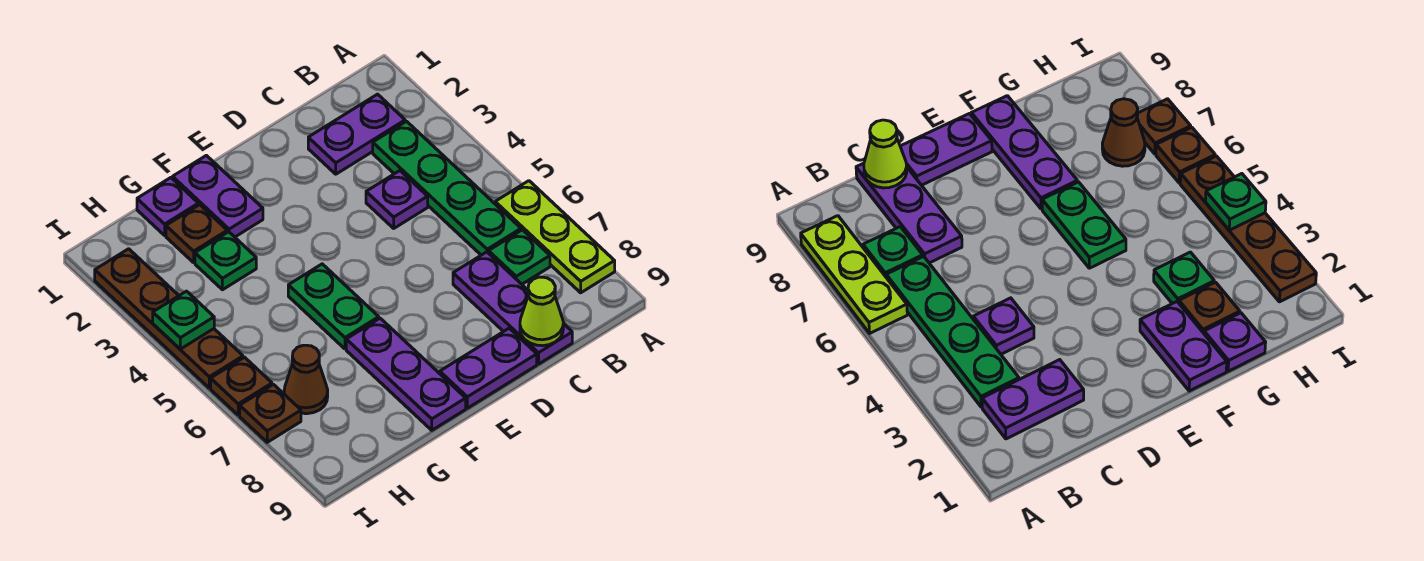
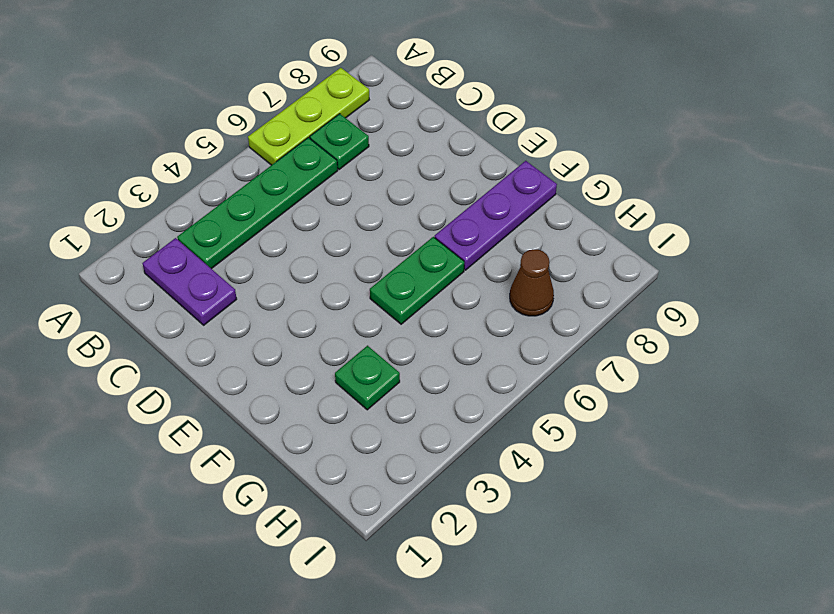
none -> purple 1x1 plate [366,171,428,228]
none -> purple 1x3 plate [453,252,572,364]
none -> purple 1x2 plate [440,328,537,408]

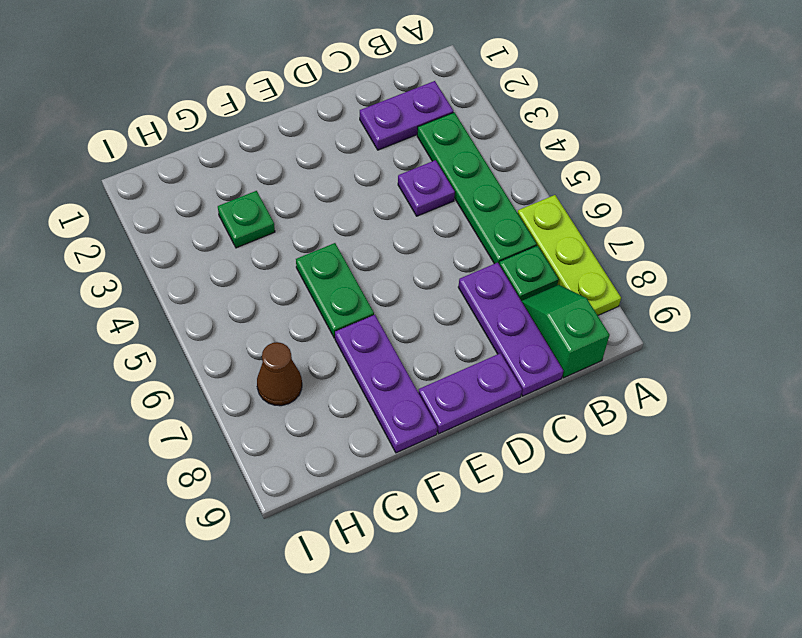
green 1x2 slope [522,285,610,378] -> none
none -> purple 1x2 plate [173,155,263,237]
none -> purple 1x1 plate [137,178,198,235]
none -> brown 1x1 plate [166,205,227,263]

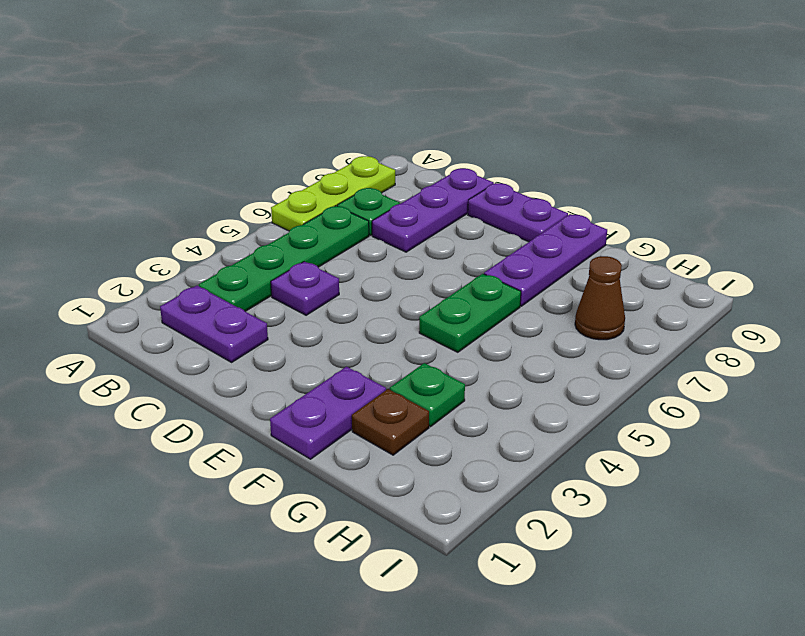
none -> purple 1x1 plate [137,178,198,235]
none -> brown 1x4 plate [95,249,243,388]
none -> brown 1x1 plate [211,357,272,415]

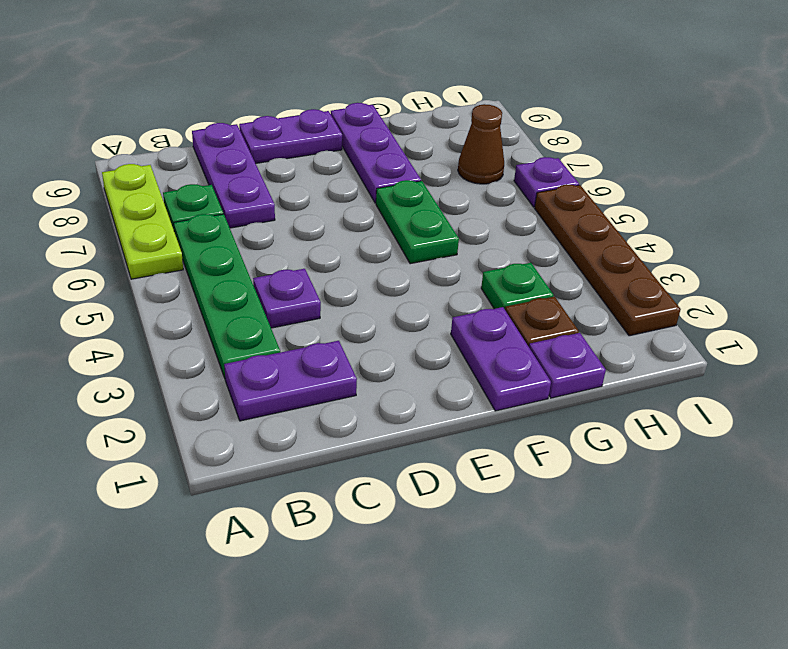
purple 1x1 plate [514,157,579,207] -> brown 1x1 plate [211,357,272,415]
none -> brown 1x1 plate [240,384,301,442]
none -> lime 1x1 cone [520,277,563,346]
none -> green 1x1 plate [153,291,214,349]

